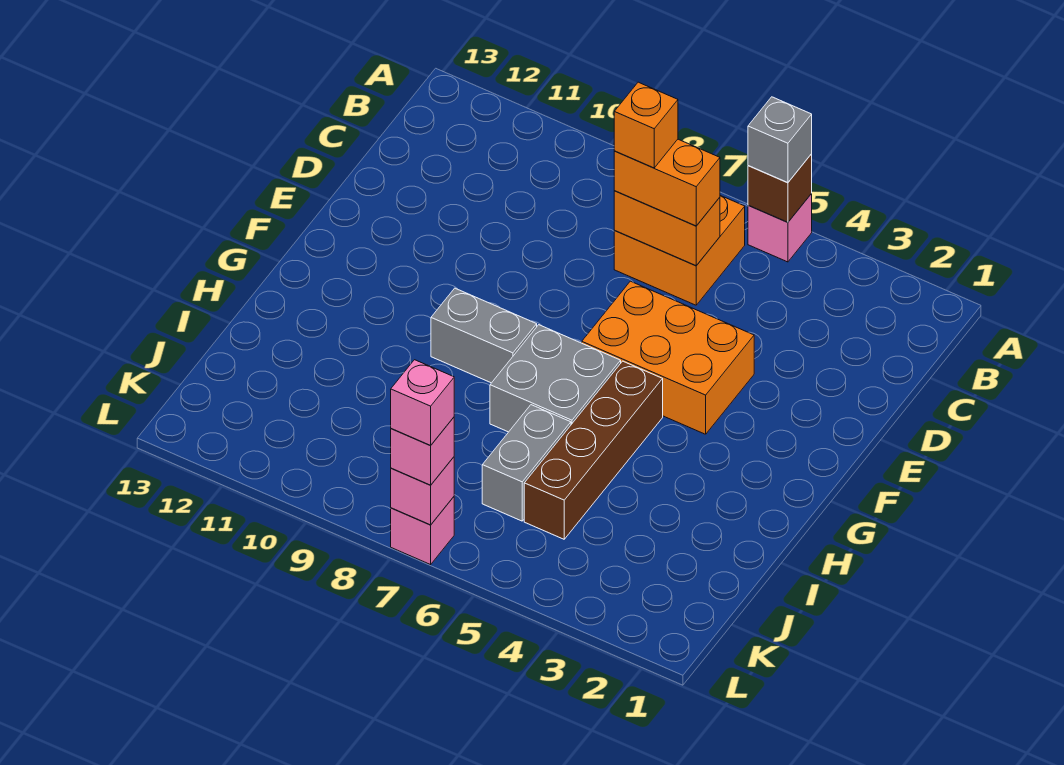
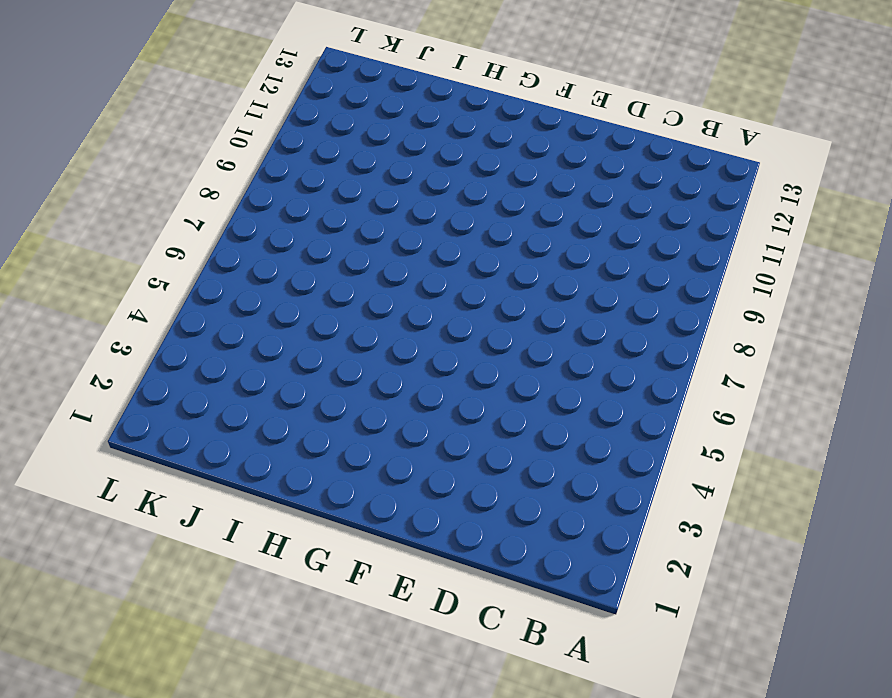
none -> pink 1x1 brick [748,194,812,262]
none -> orange 2x2 brick [614,196,745,305]
none -> orange 2x3 brick [582,281,754,434]

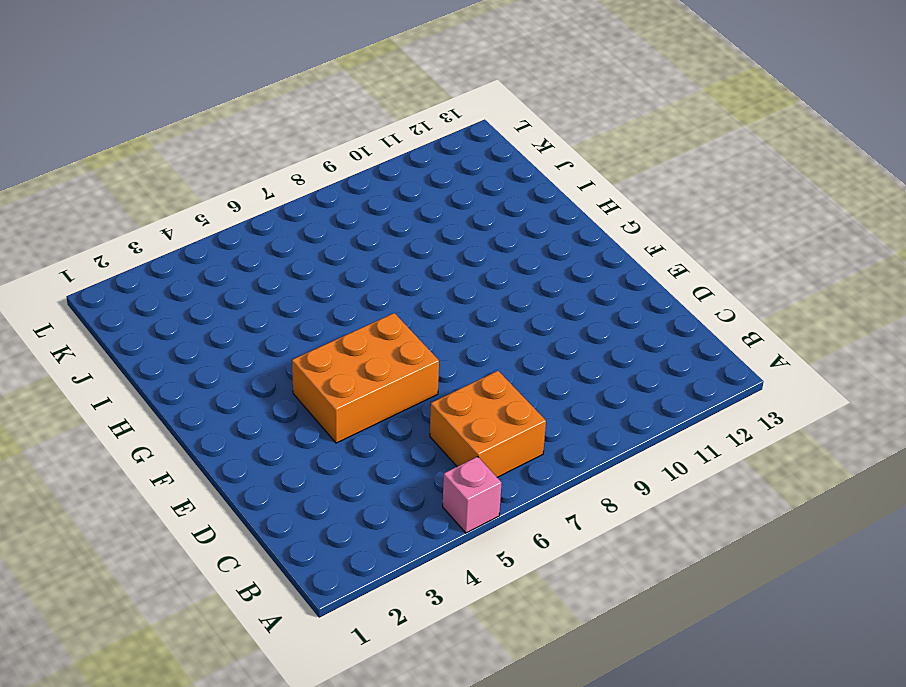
none -> brown 1x4 brick [524,361,663,539]
none -> grey 2x2 brick [490,325,621,432]
none -> grey 1x2 brick [431,288,537,383]

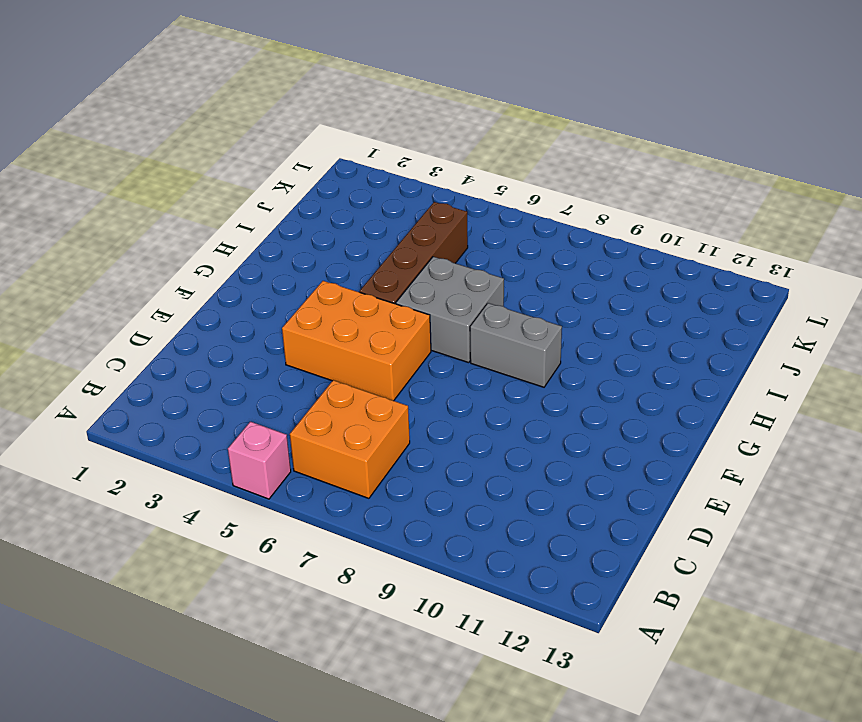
none -> grey 1x2 brick [482,405,571,521]
none -> pink 1x1 brick [391,497,454,565]
none -> brown 1x1 brick [748,154,812,222]

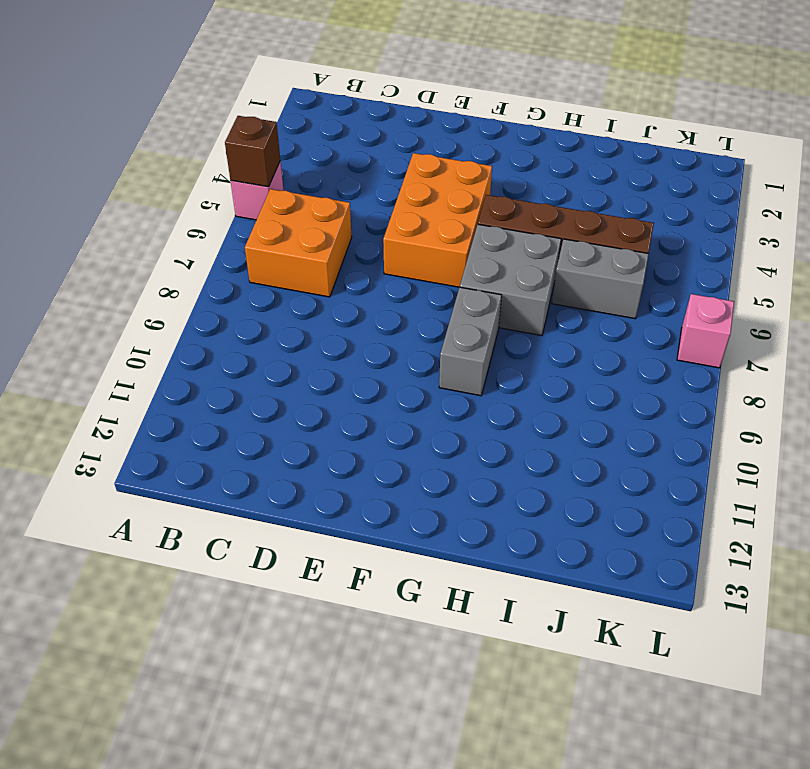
none -> orange 1x2 brick [614,191,720,266]
none -> pink 1x1 brick [391,457,454,525]
none -> grey 1x1 brick [748,97,812,183]

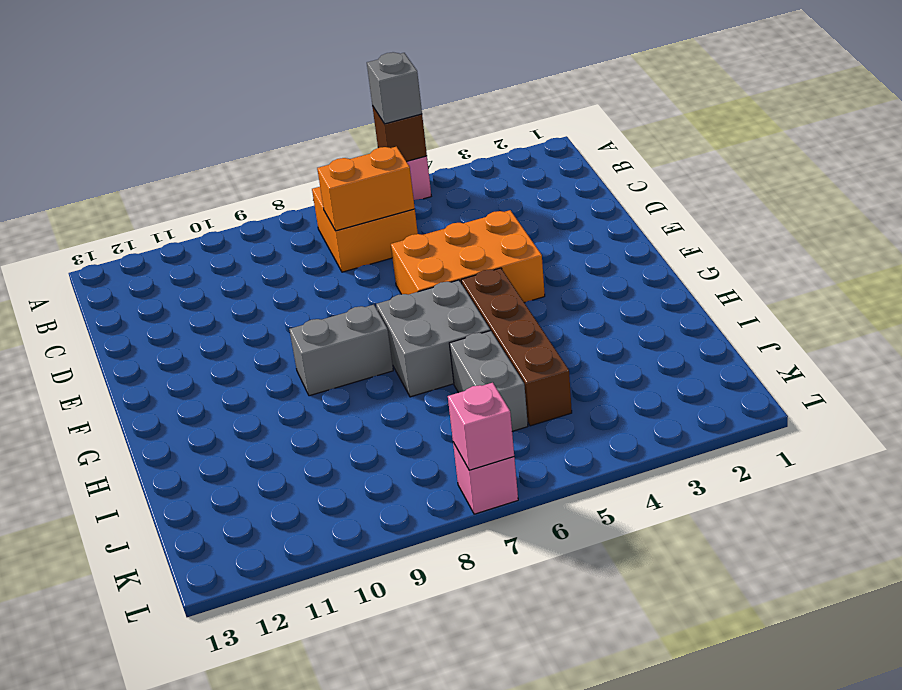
none -> orange 1x2 brick [614,139,720,226]
none -> pink 1x1 brick [391,417,454,485]
none -> orange 1x1 brick [614,82,678,168]

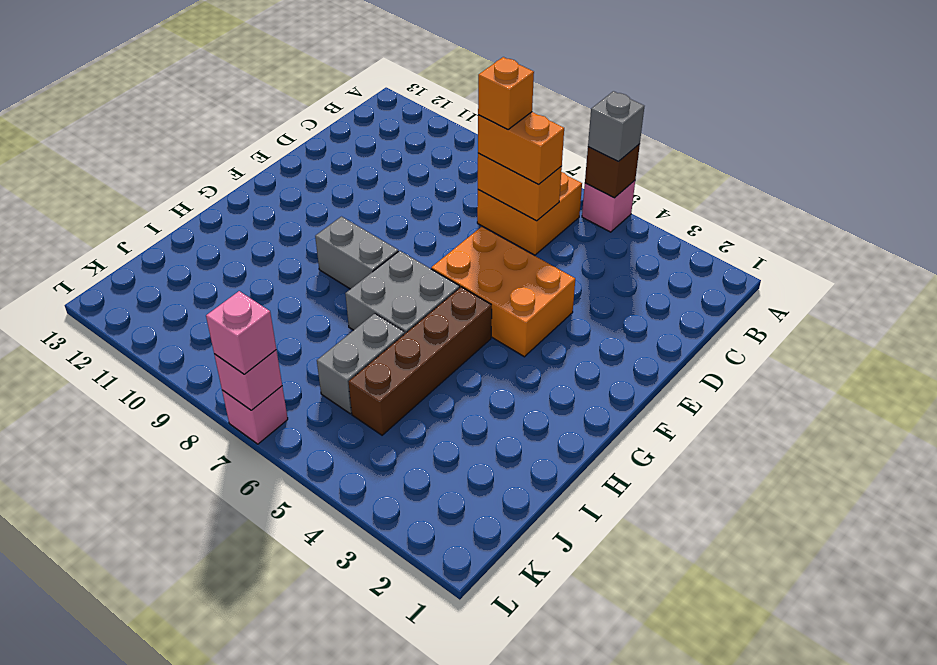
none -> pink 1x1 brick [391,360,454,446]

